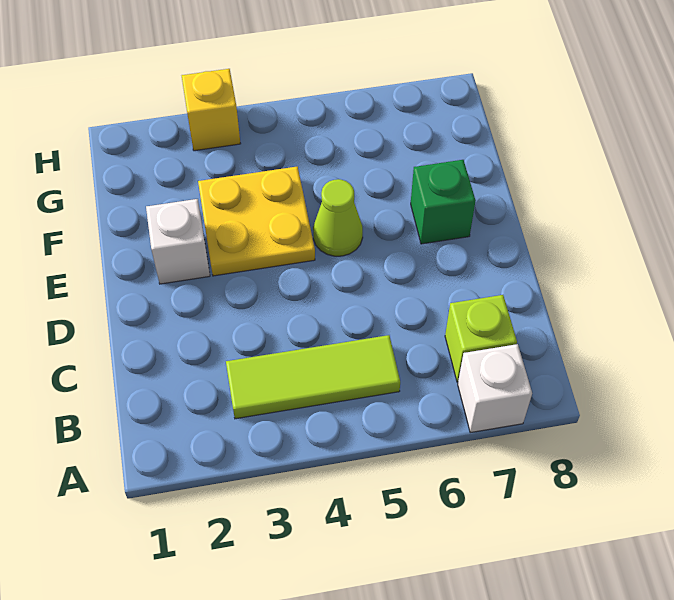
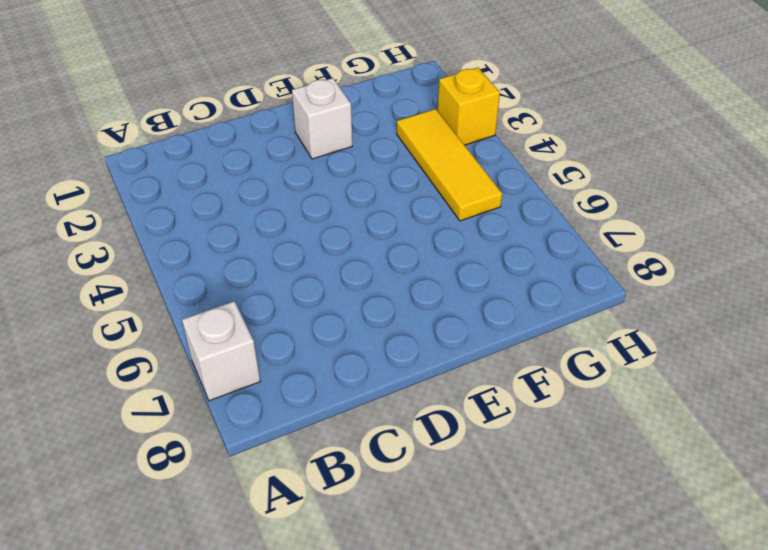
yellow 1x3 tile [397,109,502,221] -> none
none -> lime 1x3 tile [226,335,400,419]
none -> lime 1x1 brick [445,295,517,382]

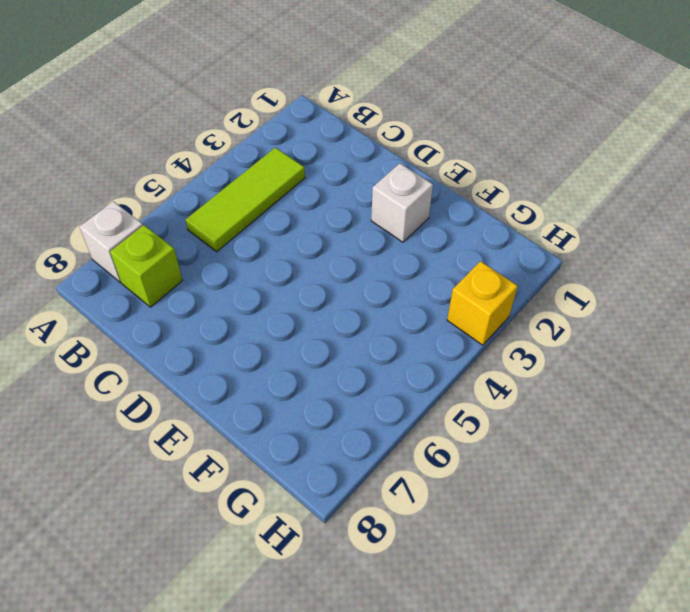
none -> yellow 2x2 plate [198,167,315,276]
none -> lime 1x1 cone [313,179,363,256]

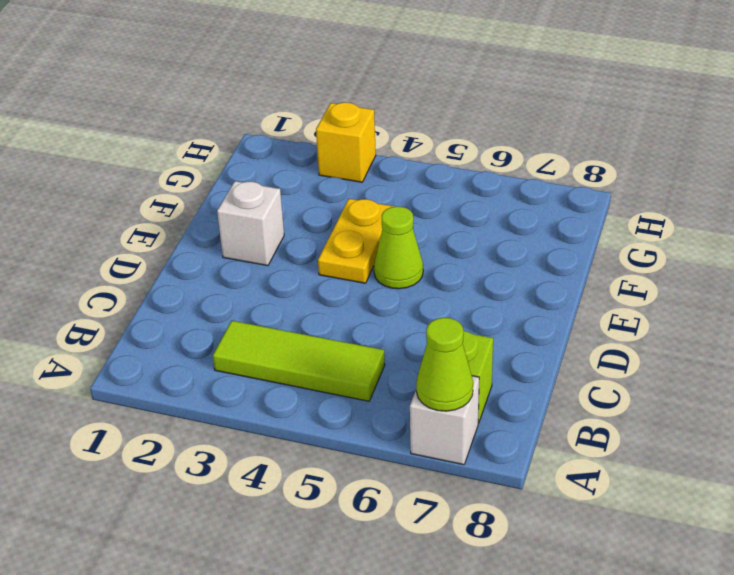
lime 1x1 cone [416,318,473,411] -> none
yellow 1x2 plate [318,199,394,283] -> yellow 2x2 plate [198,167,315,276]
none -> green 1x1 brick [411,160,476,244]

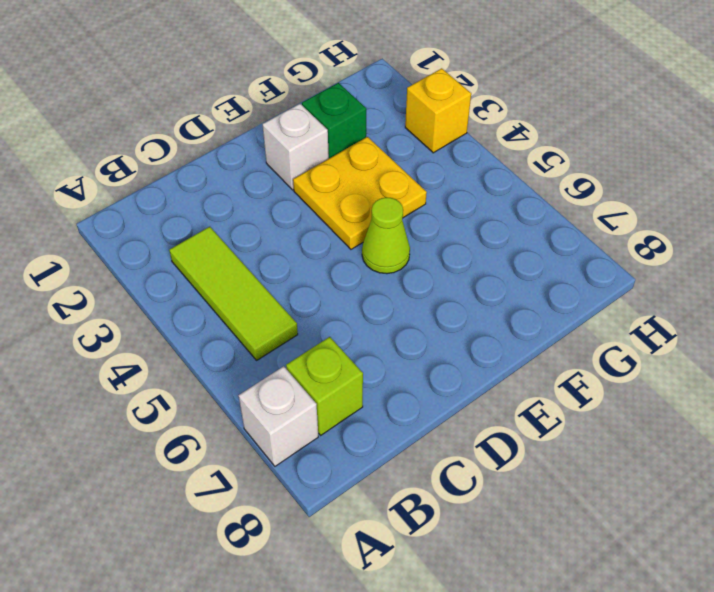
green 1x1 brick [302,83,366,158] -> green 1x1 brick moved to [411,160,476,244]

